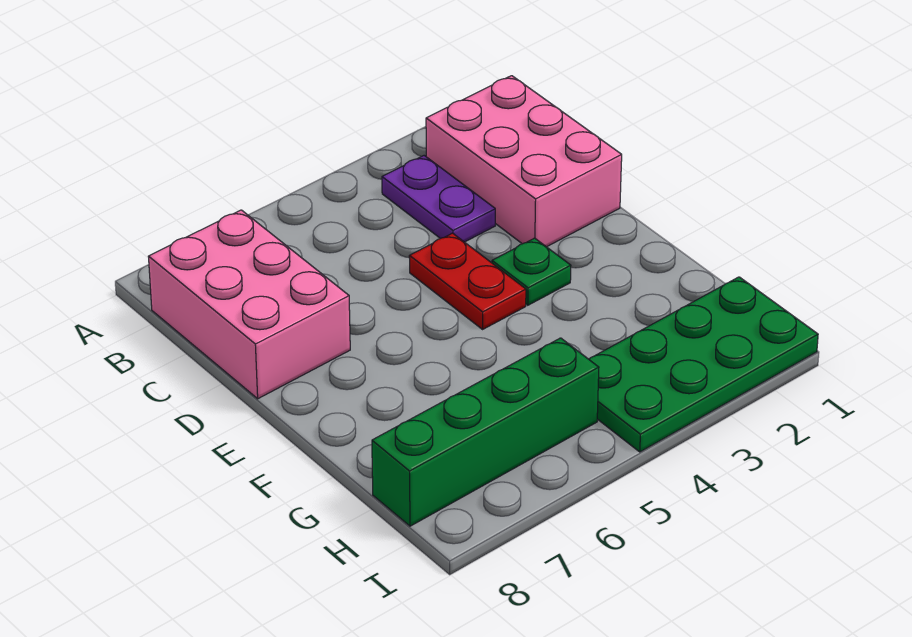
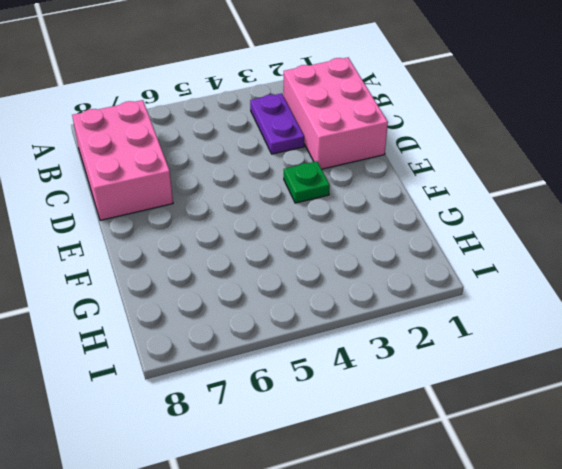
none -> red 1x2 plate [409,233,526,329]
none -> green 2x4 plate [589,277,818,452]

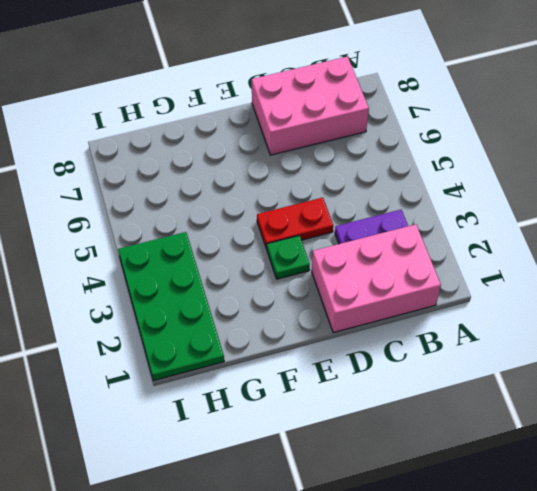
none -> green 1x4 brick [372,338,599,526]

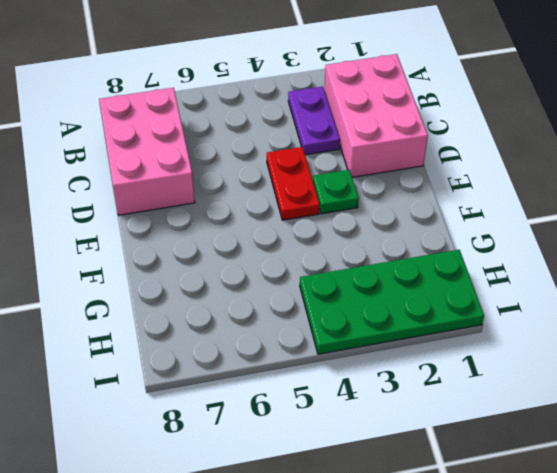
none -> green 1x4 brick [372,338,599,526]

